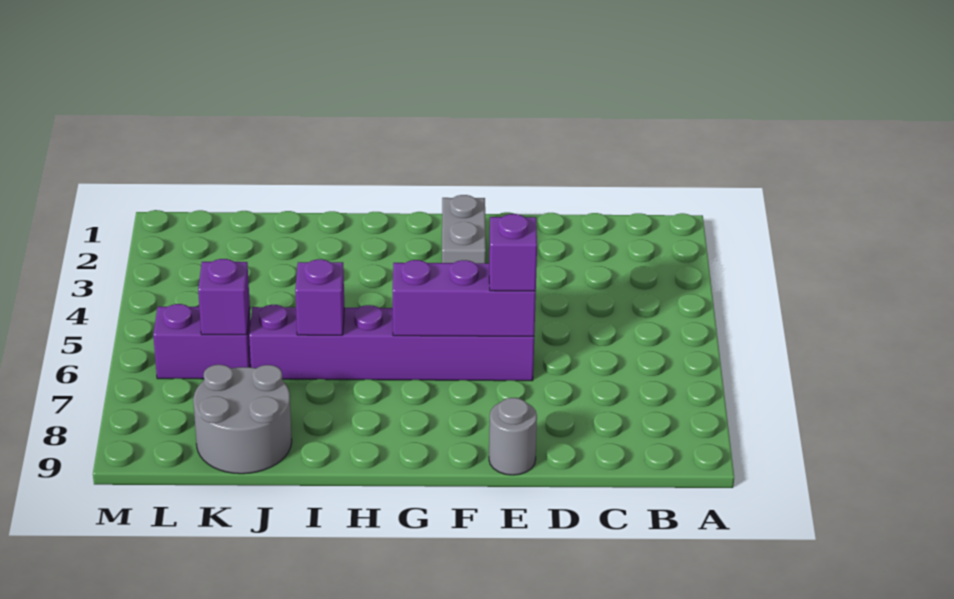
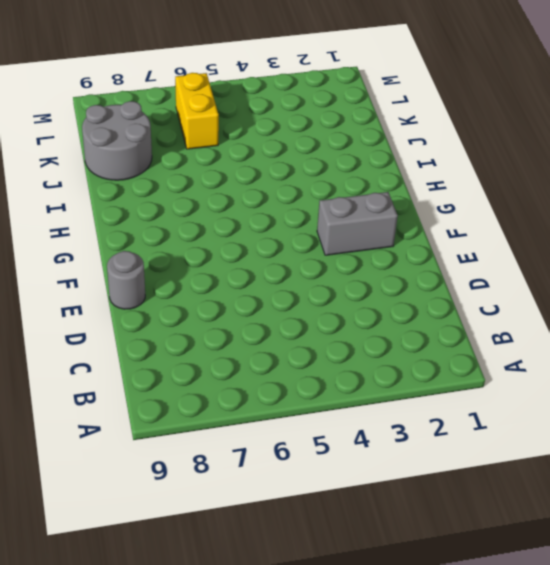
yellow 1x2 brick [175,73,219,149] -> purple 1x2 brick [153,304,251,379]
none -> purple 1x6 brick [249,305,534,381]
none -> purple 1x3 brick [393,260,536,336]

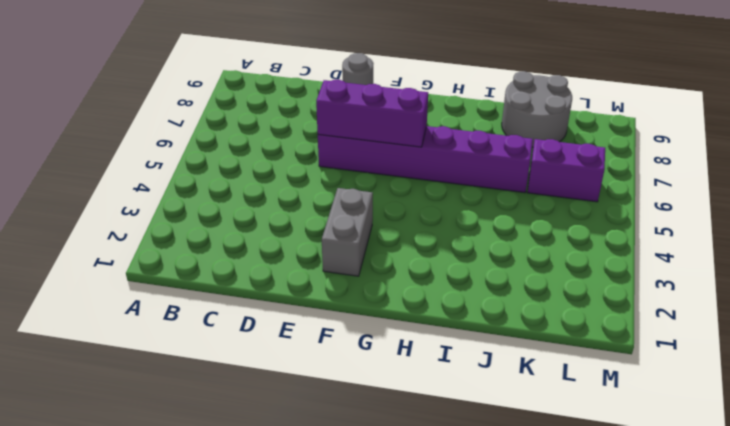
none -> purple 1x1 brick [295,259,344,335]
none -> purple 1x1 brick [198,259,250,335]

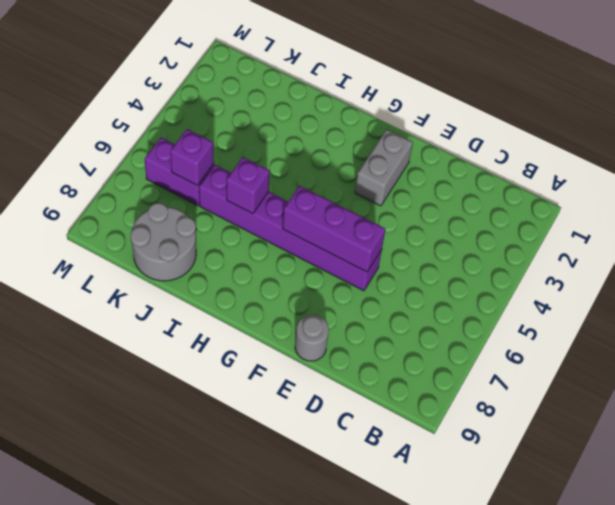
none -> purple 1x1 brick [489,214,537,291]

